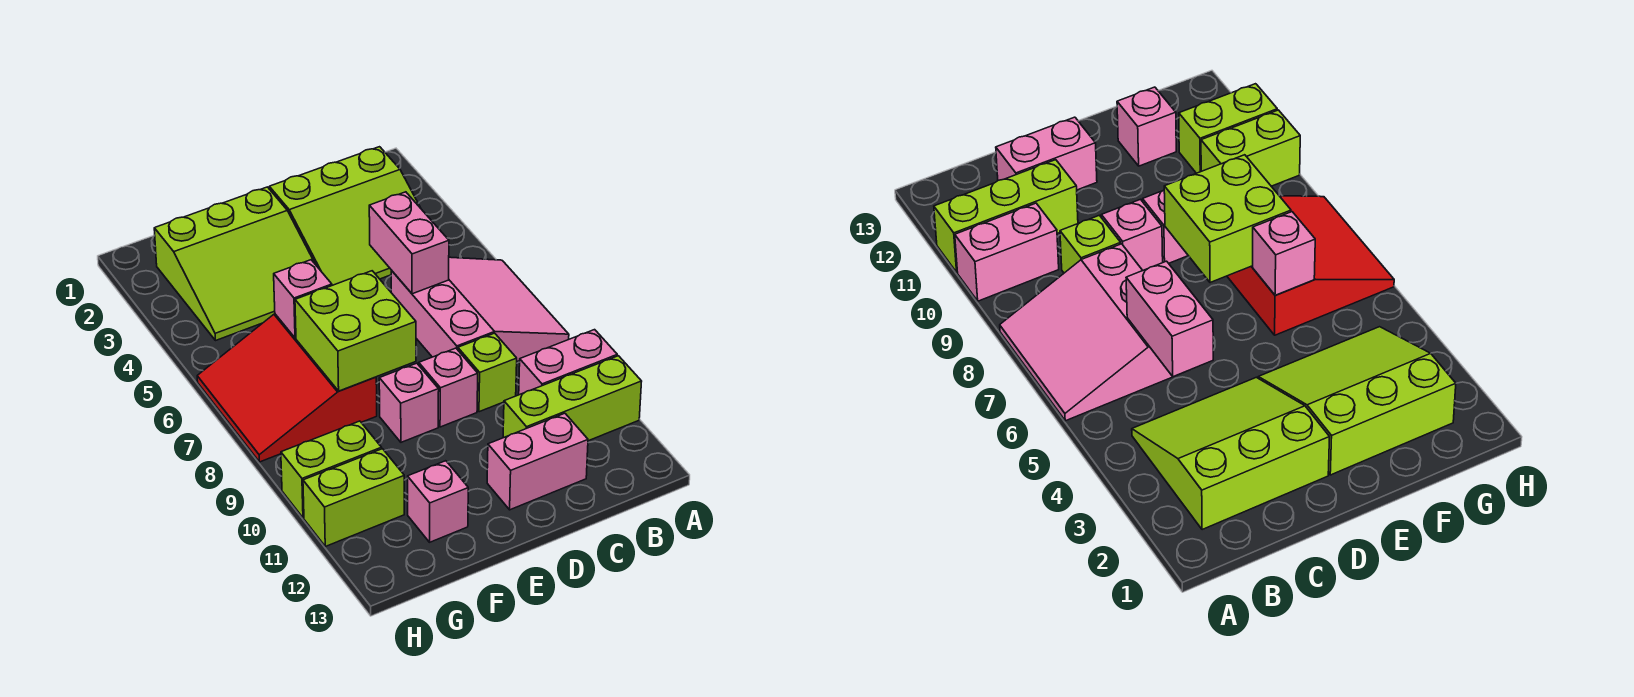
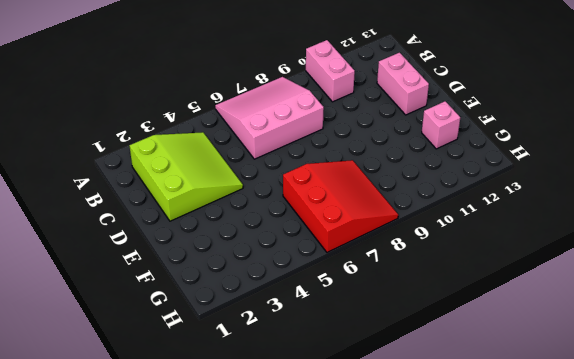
red 3x3 slope [283,160,398,252] -> red 3x3 slope turned to [197,314,377,462]
none -> lime 1x3 brick [503,356,642,441]
none -> lime 1x1 brick [458,333,517,412]
none -> pink 1x1 brick [419,348,478,427]

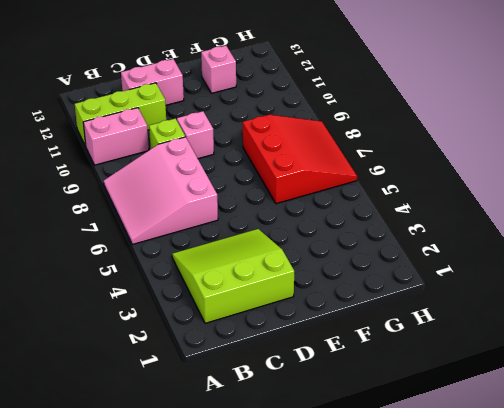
none -> lime 3x3 slope [154,187,314,341]
none -> pink 1x1 brick [379,363,439,442]
none -> lime 1x2 brick [281,421,382,518]

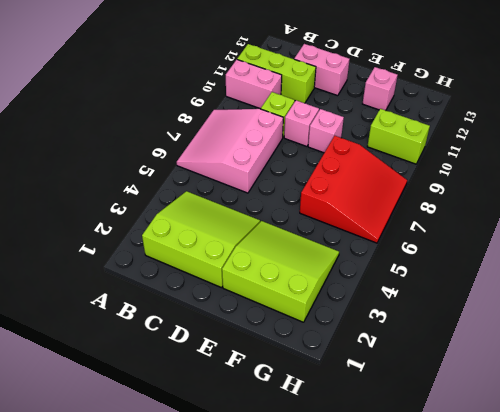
none -> lime 1x2 brick [303,449,404,546]
none -> pink 1x2 brick [369,192,449,294]
none -> lime 2x2 brick [295,271,416,391]

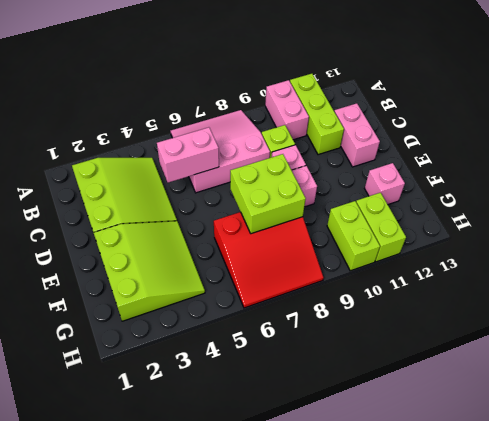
none -> pink 1x1 brick [274,260,332,338]

